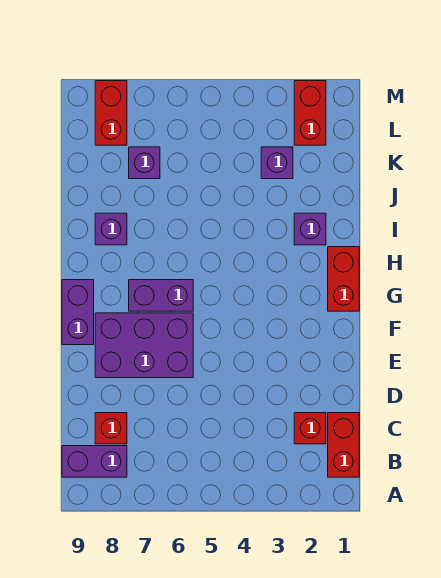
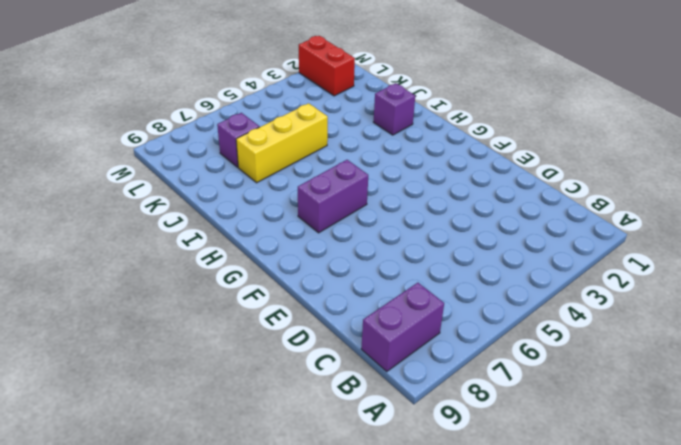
yellow 1x3 brick [236,103,328,183] -> none
none -> red 1x2 brick [328,413,359,477]
none -> red 1x1 brick [294,413,326,444]
none -> red 1x1 brick [95,413,127,444]

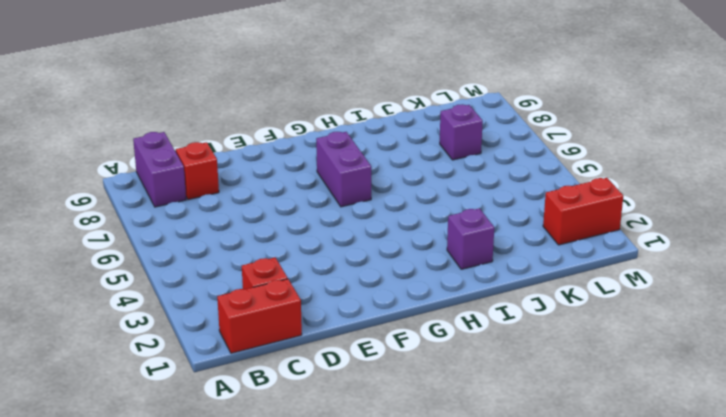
none -> purple 2x3 brick [95,313,193,378]
none -> purple 1x2 brick [62,280,94,345]
none -> red 1x2 brick [328,247,359,311]

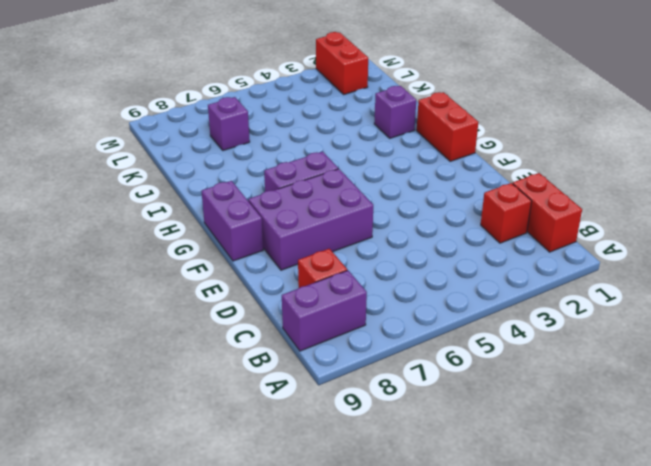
none -> purple 1x1 brick [95,213,127,245]
none -> purple 1x1 brick [261,147,293,179]
none -> red 1x2 brick [95,81,127,145]

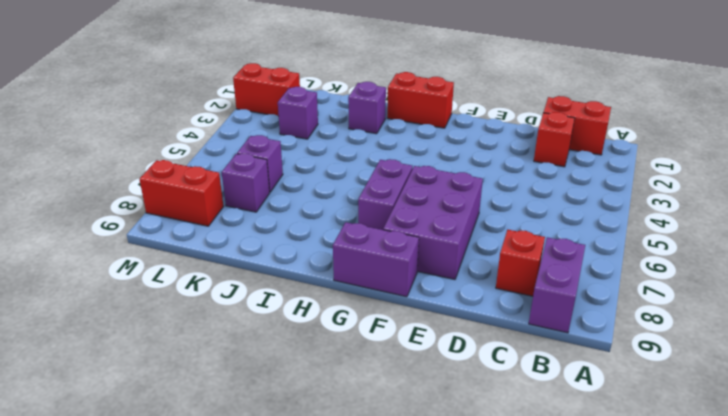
purple 1x1 brick [237,135,283,192] -> purple 1x1 brick moved to [95,213,127,245]

